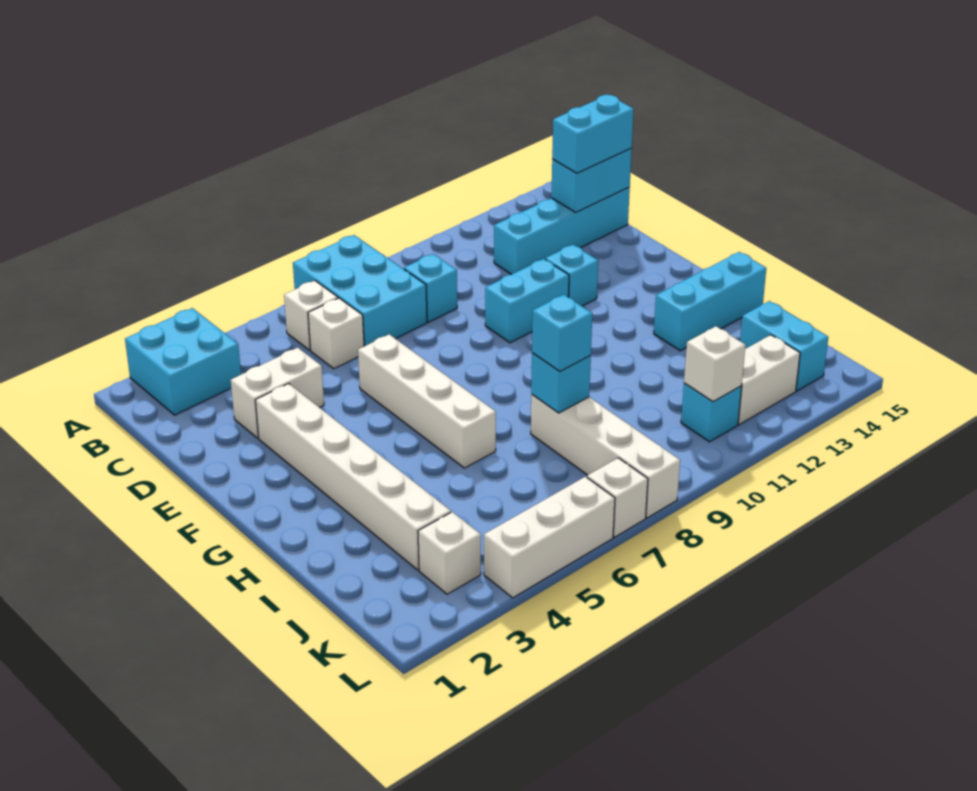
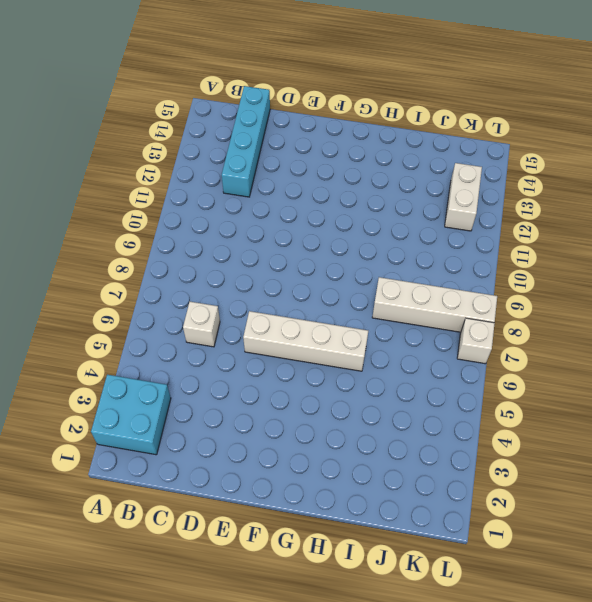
none -> cyan 2x3 brick [293,235,427,346]
none -> white 1x1 brick [284,281,338,350]
none -> cyan 1x1 brick [404,254,457,322]

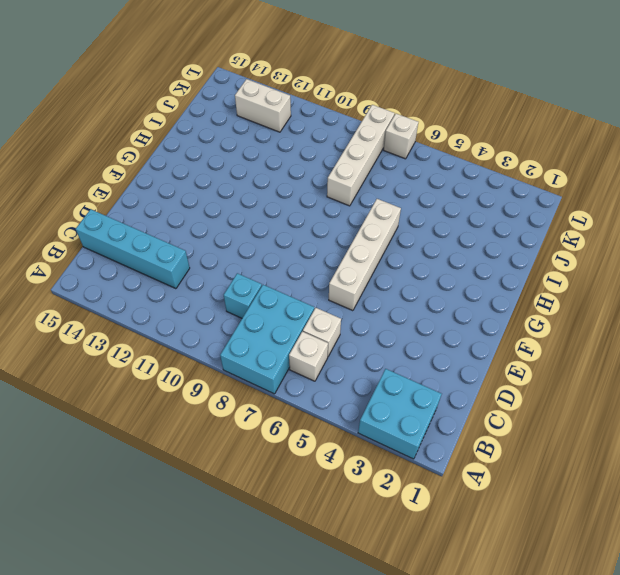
none -> white 1x2 brick [231,348,324,438]
none -> white 1x6 brick [255,384,451,570]
none -> cyan 1x2 brick [485,259,569,343]

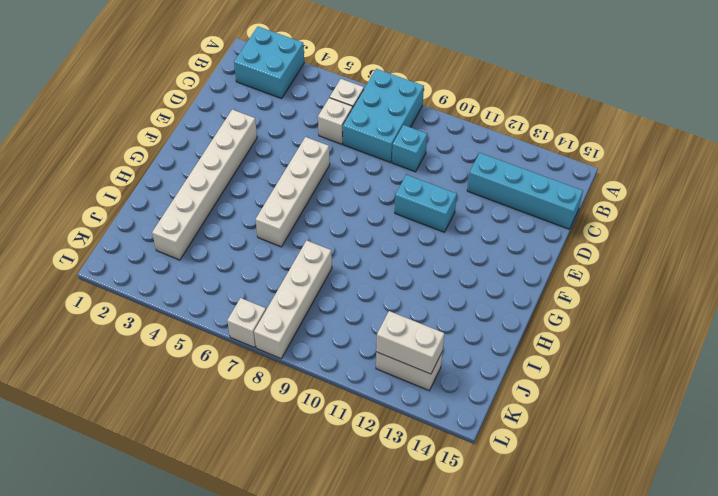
white 1x2 brick [376,311,444,374] -> white 1x2 brick moved to [231,348,324,438]
none -> cyan 1x1 brick [545,245,598,306]
none -> cyan 1x3 brick [654,252,766,351]
none -> cyan 1x2 brick [740,301,828,391]

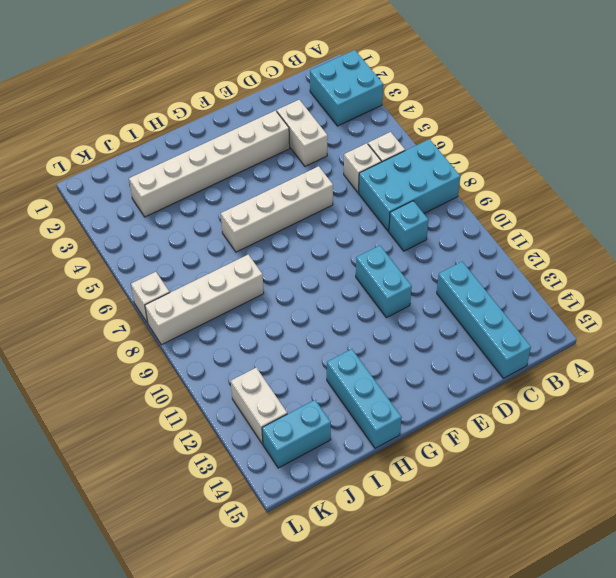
none -> cyan 1x1 brick [545,245,598,306]
none -> white 1x1 brick [418,512,481,594]
none -> cyan 1x1 brick [681,383,742,442]

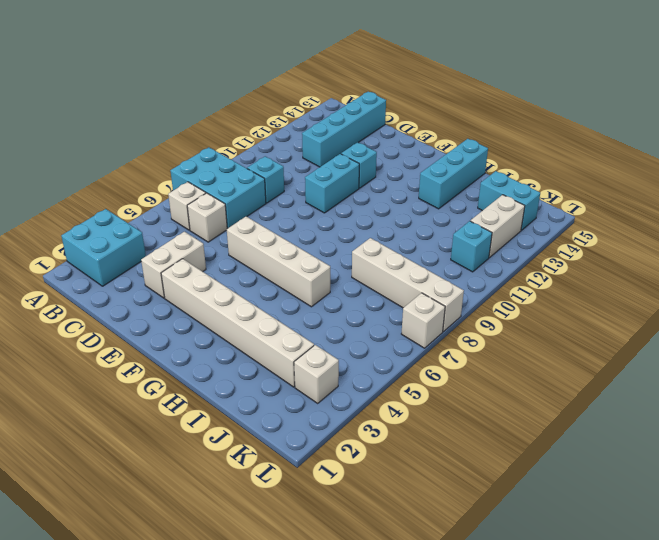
none -> white 1x3 brick [484,477,615,598]
none -> cyan 1x2 brick [551,149,632,212]
none -> cyan 1x1 brick [531,353,591,413]

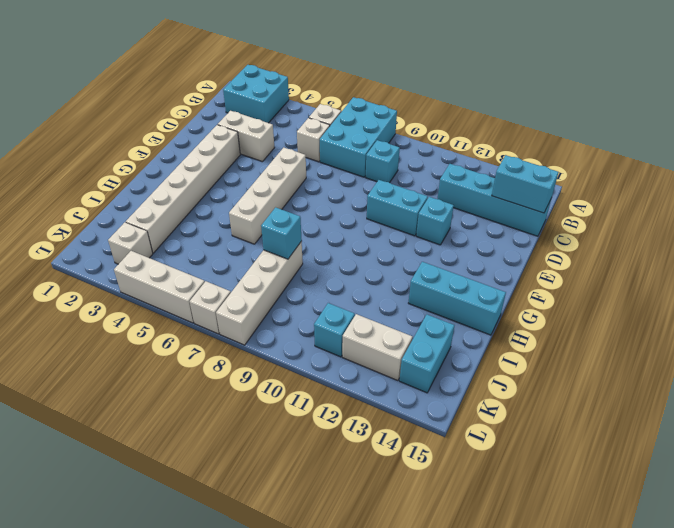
none -> white 1x1 brick [684,326,745,402]
none -> cyan 1x2 brick [552,95,634,173]
none -> cyan 1x1 brick [532,295,592,371]

